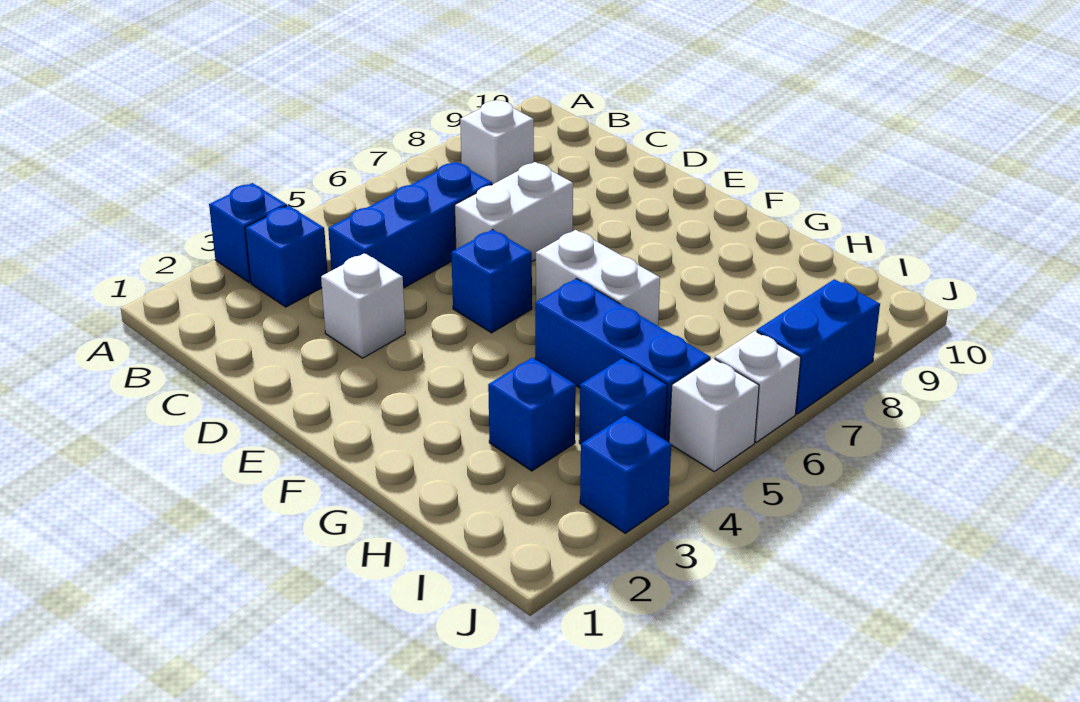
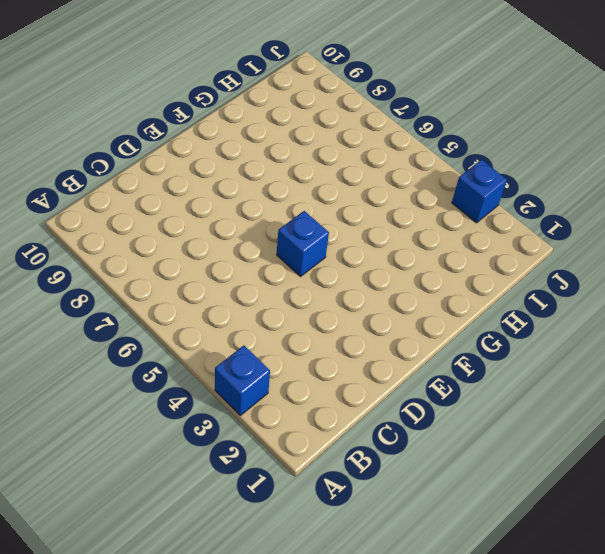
none -> blue 1x1 brick [245,206,328,307]
none -> white 1x1 brick [460,100,534,184]
none -> blue 1x3 brick [328,162,492,288]

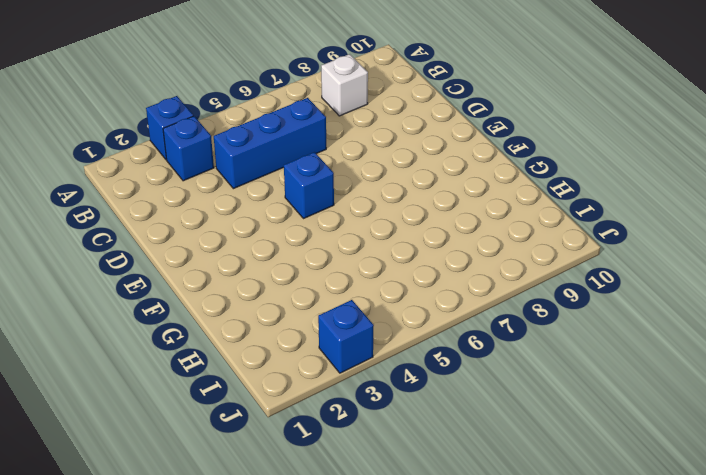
none -> white 1x1 brick [321,253,405,358]
none -> white 1x2 brick [455,162,573,261]
none -> white 1x2 brick [536,230,660,326]

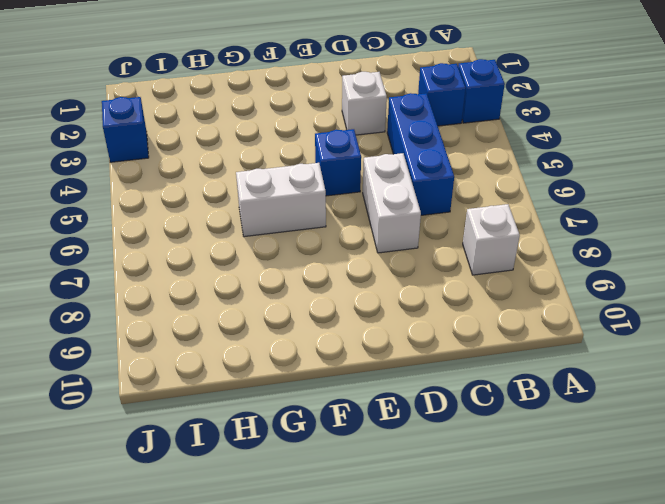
none -> blue 1x3 brick [535,278,711,442]
none -> blue 1x1 brick [488,358,576,471]
none -> blue 1x1 brick [579,358,667,444]

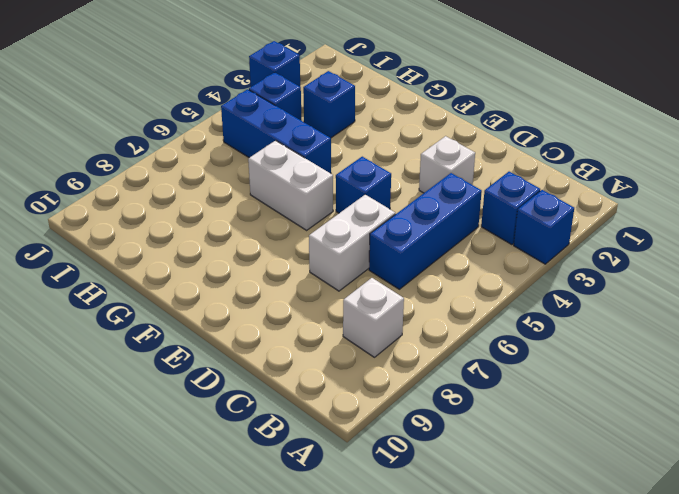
none -> white 1x1 brick [669,358,759,471]
none -> white 1x1 brick [715,331,801,442]
none -> blue 1x2 brick [757,279,880,414]

